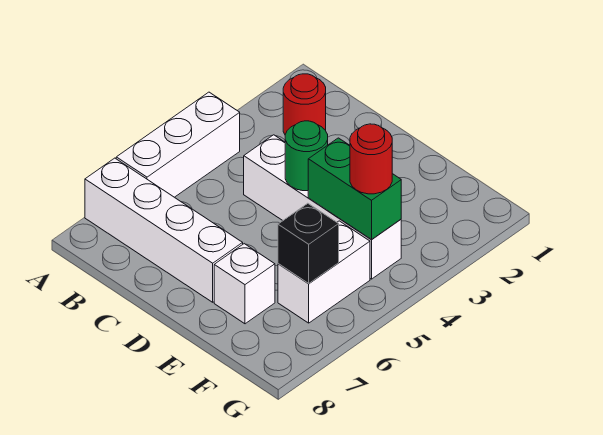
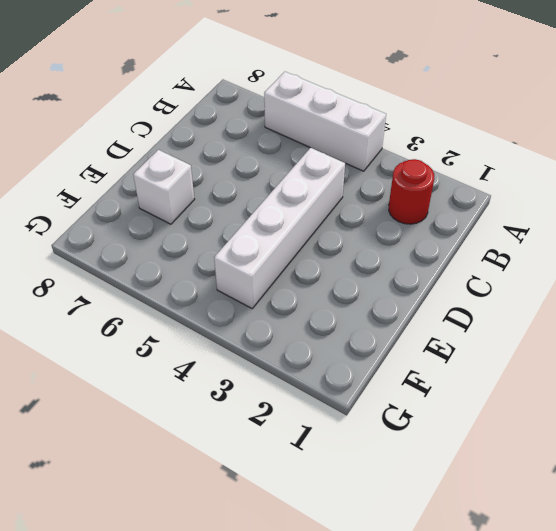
none -> white 1x4 brick [85,158,243,302]
none -> white 1x2 brick [278,221,370,323]

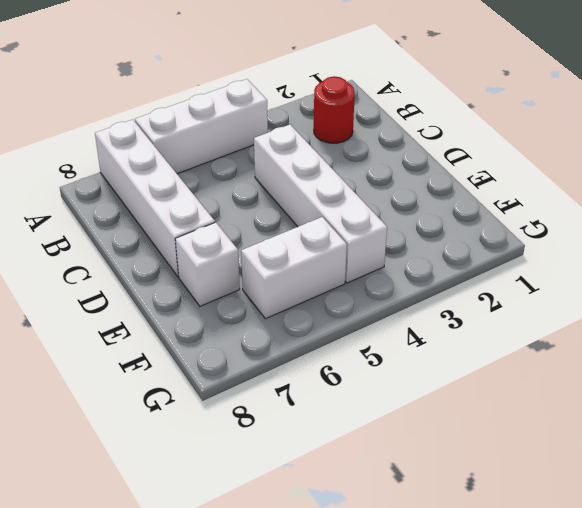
none -> green 1x1 round brick [285,121,328,191]
none -> green 1x2 brick [308,138,401,239]

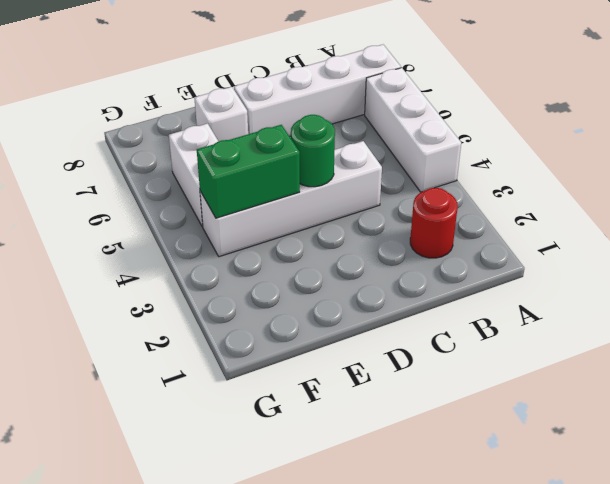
none -> black 1x1 brick [278,203,339,284]
none -> red 1x1 round brick [350,124,392,194]

